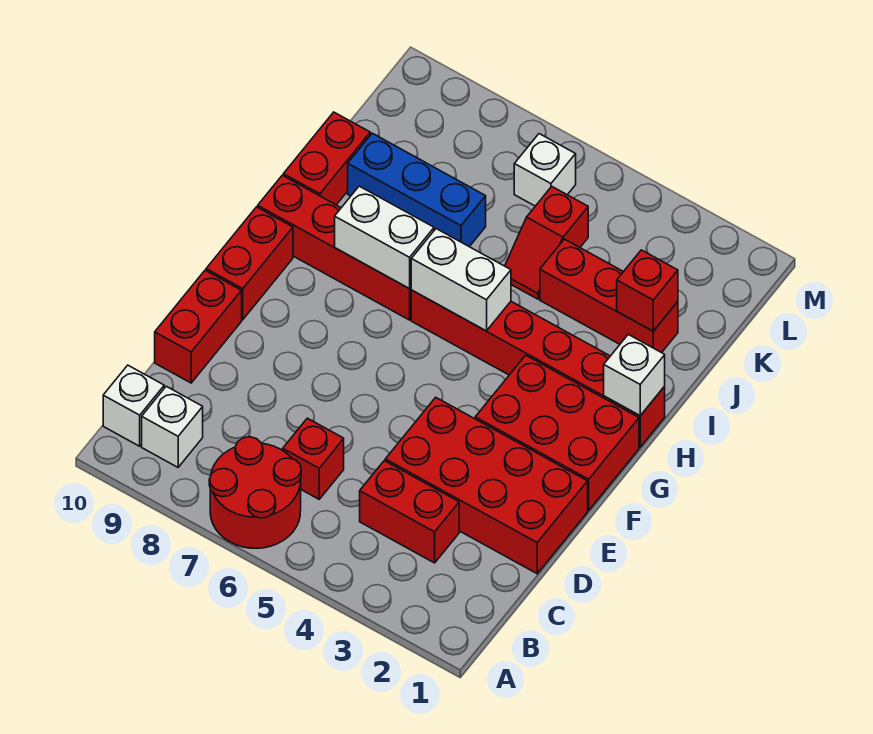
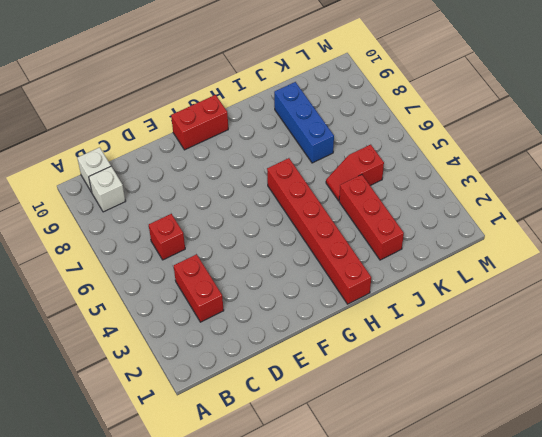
none -> red 2x2 round brick [209,437,301,548]
none -> red 2x4 brick [385,397,588,574]
none -> red 1x2 brick [155,270,242,383]

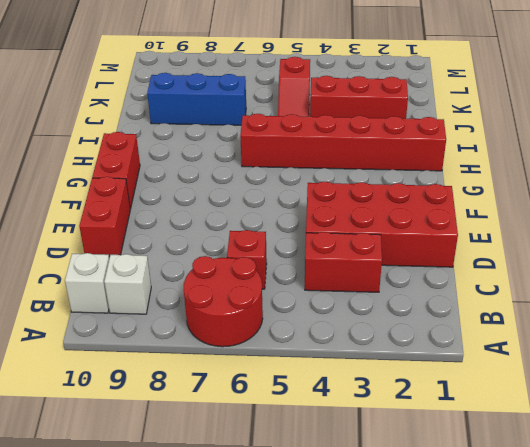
none -> red 2x3 brick [475,355,639,510]
none -> red 1x4 brick [258,175,411,320]
none -> red 1x2 brick [283,112,370,205]

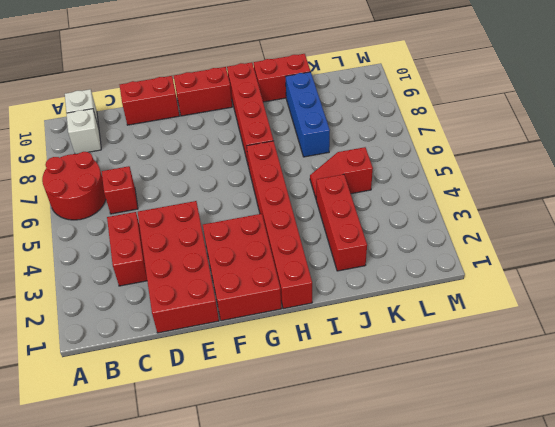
none -> white 1x1 brick [514,134,576,206]
none -> white 1x1 brick [604,334,665,416]
none -> white 1x2 brick [411,229,511,331]

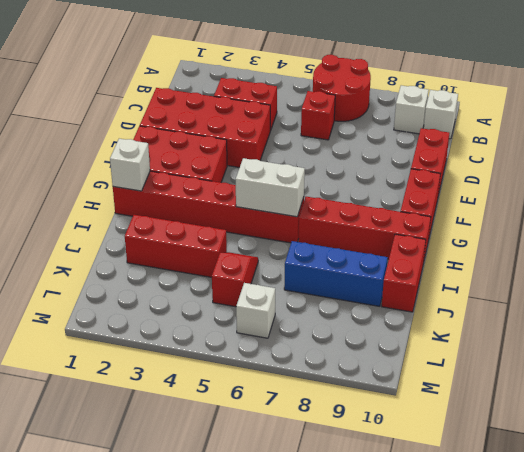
none -> white 1x2 brick [335,186,434,289]
none -> red 1x1 brick [617,250,678,331]

